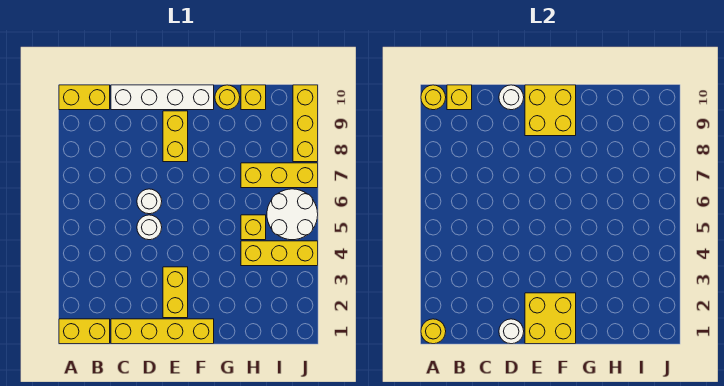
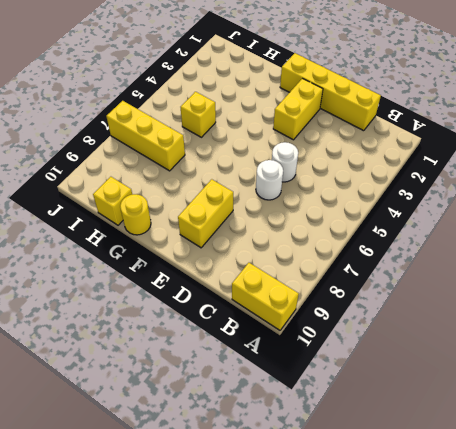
none -> yellow 1x2 brick [59,319,110,344]
none -> white 1x4 brick [111,85,214,110]
none -> yellow 1x3 brick [241,241,318,266]

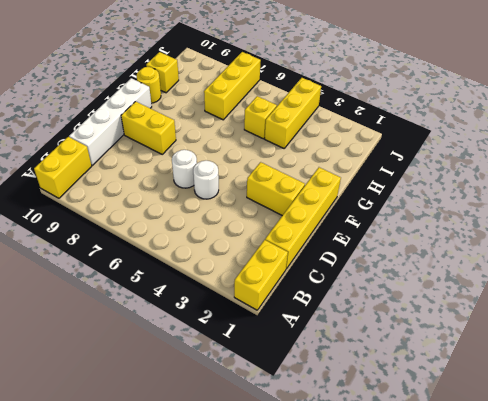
none -> white 2x2 round brick [267,189,318,240]
none -> yellow 1x3 brick [293,85,318,162]
none -> yellow 1x1 round brick [421,319,446,344]

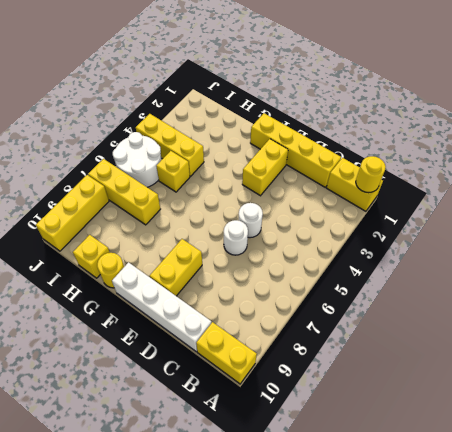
none -> yellow 1x1 round brick [421,85,446,110]
none -> yellow 1x1 brick [447,85,472,110]
none -> white 1x1 round brick [499,319,524,344]

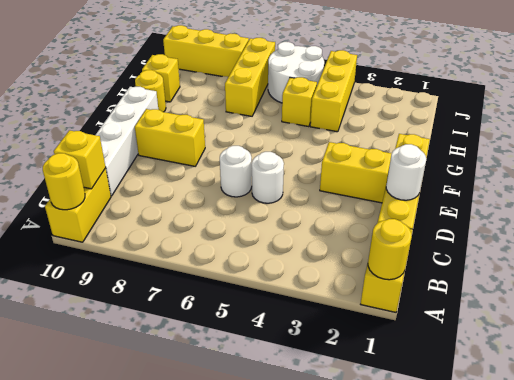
none -> white 1x1 round brick [499,85,524,110]
none -> yellow 2x2 brick [525,293,576,344]
none -> yellow 2x2 brick [525,85,576,136]

